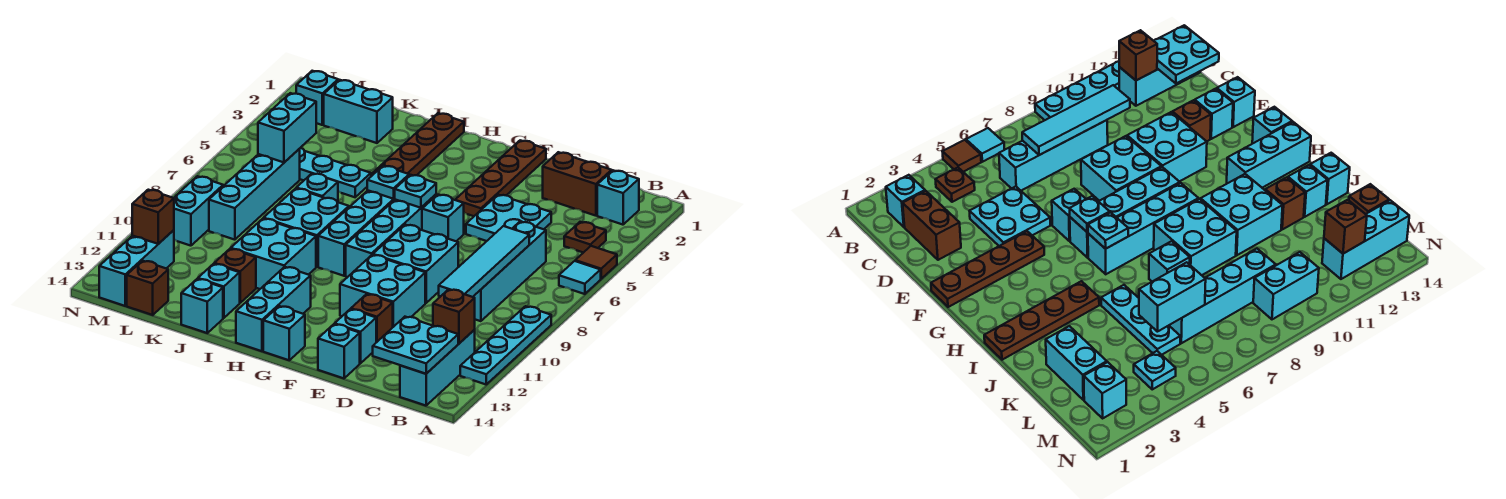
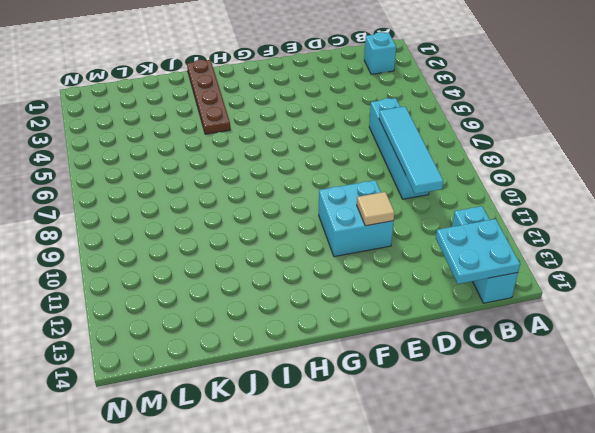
tan 1x1 tile [357,192,395,226] -> none
none -> brown 1x1 tile [575,246,617,279]
none -> cyan 1x1 tile [559,261,601,294]
none -> cyan 1x4 plate [460,306,551,384]
none -> brown 1x1 plate [564,222,606,253]

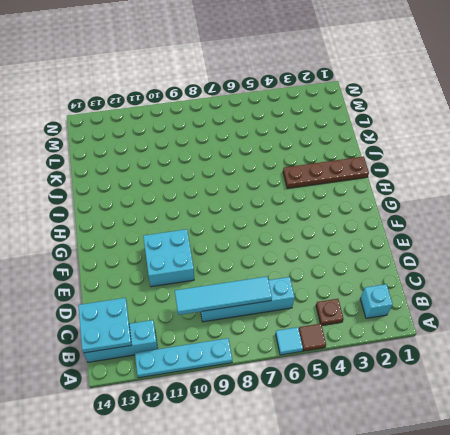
none -> brown 1x2 brick [543,152,612,216]
none -> cyan 2x2 plate [466,195,551,241]
none -> cyan 2x2 brick [373,225,458,303]
none -> brown 1x1 brick [351,294,393,342]

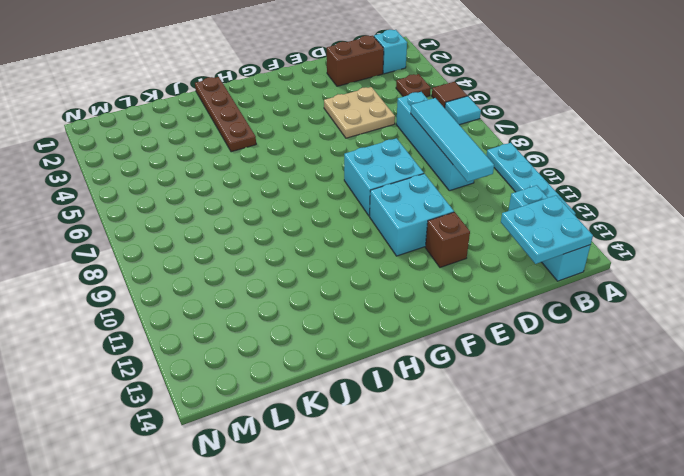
tan 2x2 plate [324,87,395,138] -> cyan 2x2 plate [466,195,551,241]
none -> cyan 1x1 brick [335,309,376,363]
none -> cyan 1x1 brick [318,324,360,378]
none -> brown 1x4 plate [455,140,546,216]
none -> cyan 1x1 brick [422,195,464,241]

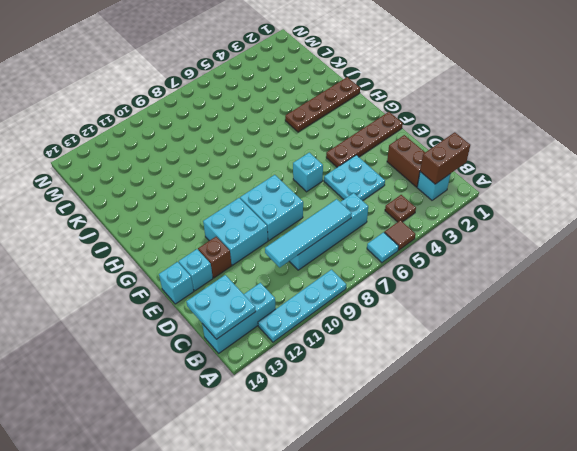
brown 1x2 brick [420,132,470,184] -> none
none -> cyan 1x4 brick [346,194,436,277]
none -> cyan 1x1 brick [263,306,305,360]
none -> cyan 1x4 brick [318,191,395,276]
none -> cyan 1x3 brick [236,267,311,351]

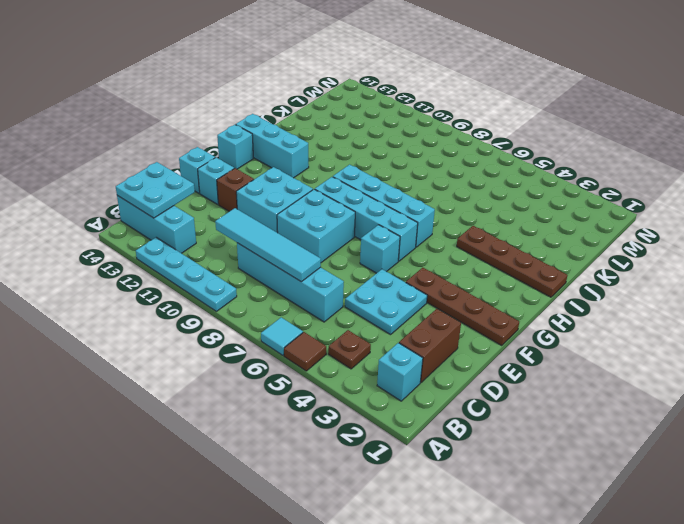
none -> cyan 2x2 brick [264,188,349,267]
none -> cyan 2x2 brick [231,219,316,289]
none -> cyan 1x3 plate [300,148,371,197]
none -> cyan 1x1 brick [296,173,338,202]

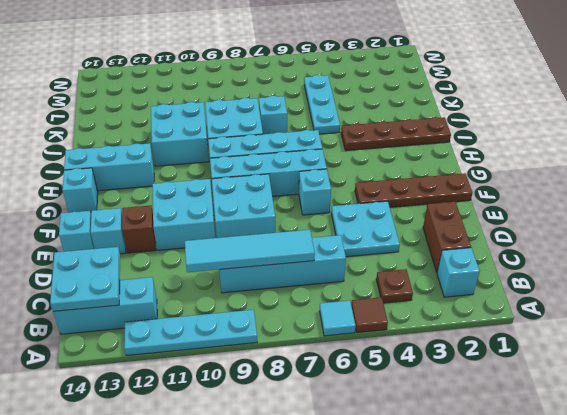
none -> brown 1x1 brick [214,249,256,303]
none -> cyan 1x1 brick [198,264,240,318]
none -> cyan 1x1 brick [181,279,223,333]
none -> cyan 1x2 brick [324,80,393,143]

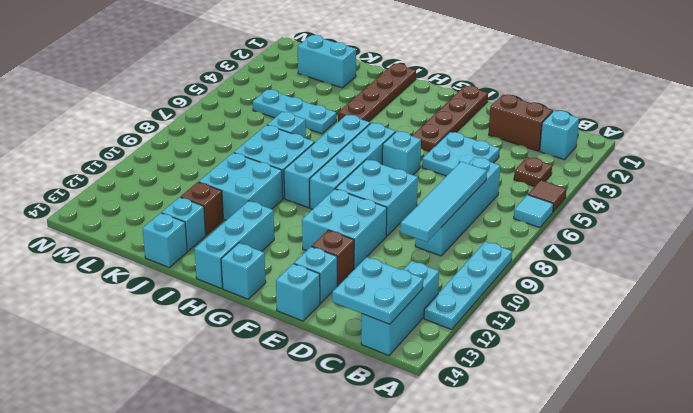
none -> cyan 1x4 brick [209,149,300,240]
none -> brown 1x1 brick [127,261,168,315]
none -> cyan 1x1 brick [296,71,338,125]
none -> cyan 1x1 plate [1134,351,1176,389]

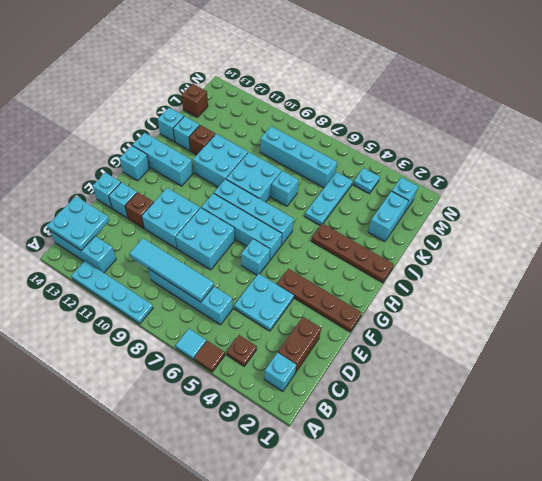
none -> cyan 1x2 brick [174,176,223,246]
none -> cyan 1x3 brick [99,230,174,306]
none -> brown 1x1 brick [433,289,475,344]
none -> cyan 1x1 plate [395,175,436,208]

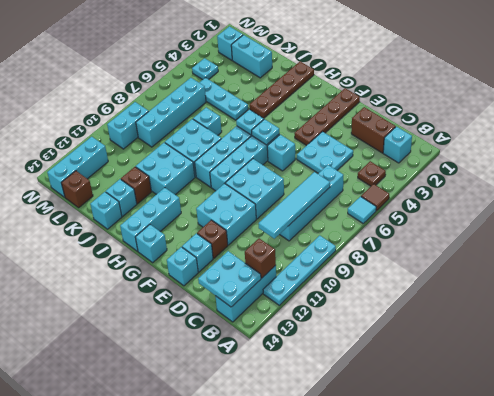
none -> cyan 1x2 brick [258,93,316,162]
none -> brown 1x1 brick [132,190,174,244]

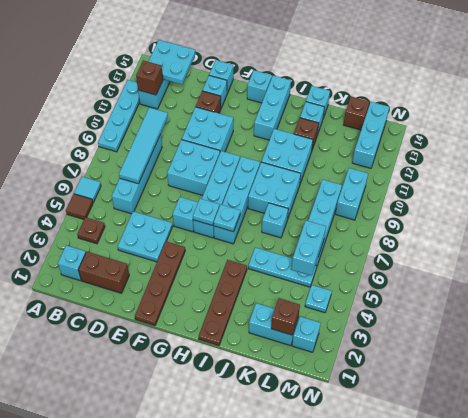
brown 1x1 brick [271,298,300,335] -> brown 1x1 brick moved to [132,190,174,244]

